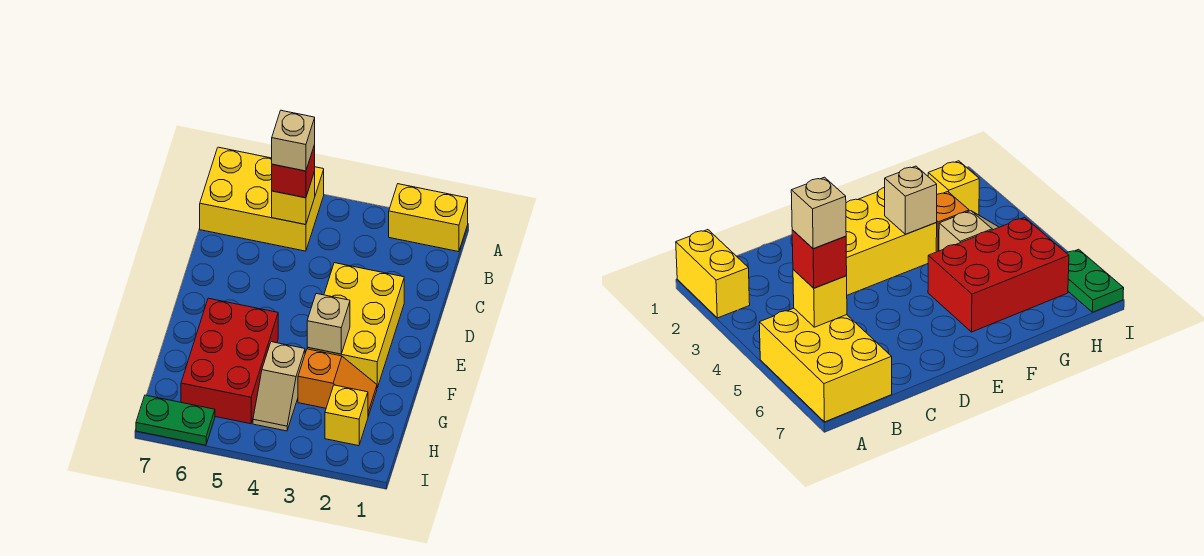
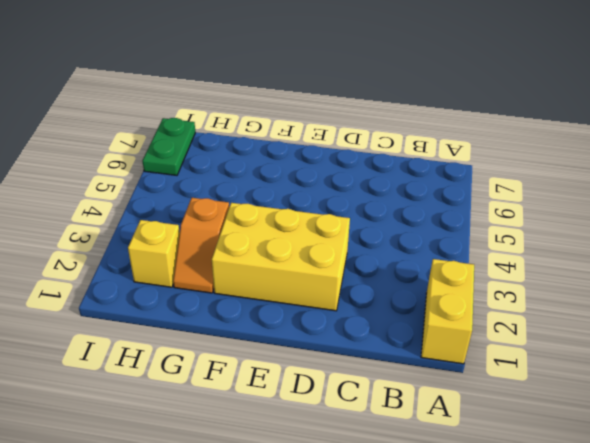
none -> yellow 2x3 brick [200,147,324,251]
none -> red 2x3 brick [181,298,278,424]
none -> tan 1x2 slope [253,342,305,431]

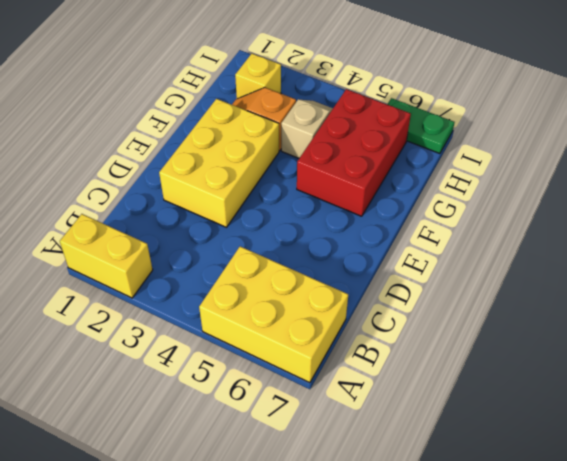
none -> yellow 1x1 brick [272,172,315,225]
none -> tan 1x1 brick [307,294,350,354]
none -> red 1x1 brick [272,145,315,198]

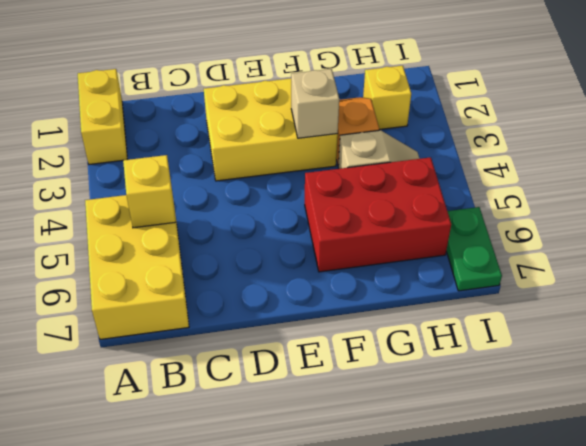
none -> red 1x1 brick [272,145,315,198]
none -> tan 1x1 brick [272,110,315,171]

